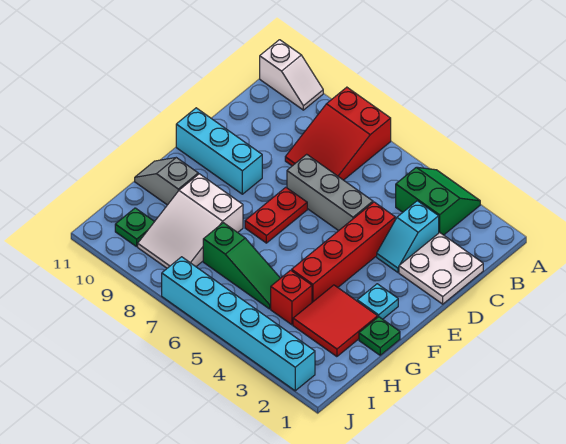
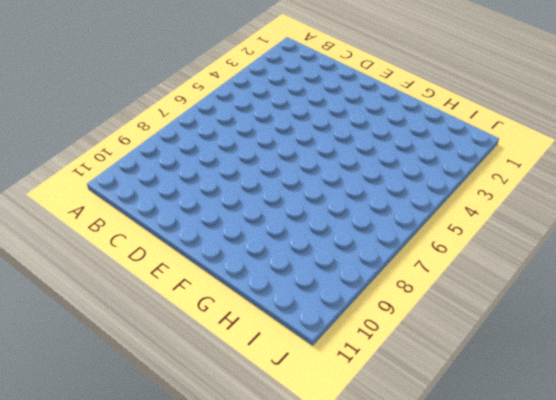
none -> green 2x2 slope [396,167,480,235]
none -> red 2x3 slope [285,87,391,180]
none -> white 1x2 slope [260,40,323,110]

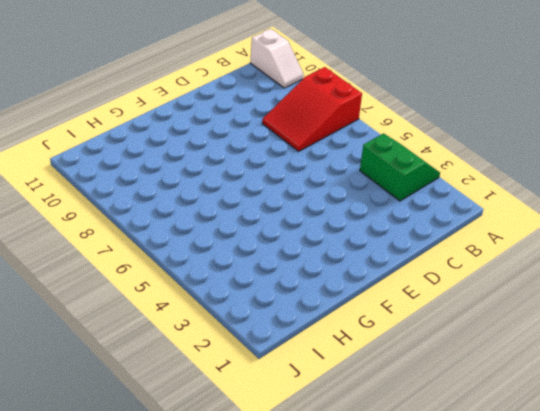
none -> white 2x2 plate [399,233,483,304]
none -> cyan 1x2 slope [377,201,439,272]
none -> red 1x4 brick [292,202,395,302]

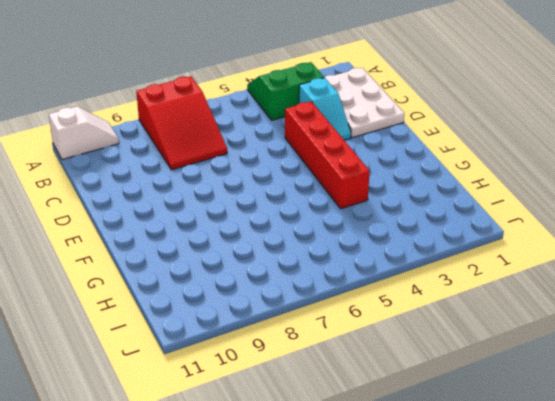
white 2x3 plate [324,68,404,138] -> white 2x2 plate [399,233,483,304]
none -> grey 1x3 brick [287,154,373,231]
none -> red 1x2 plate [245,187,307,243]
none -> cyan 1x3 brick [176,108,262,194]

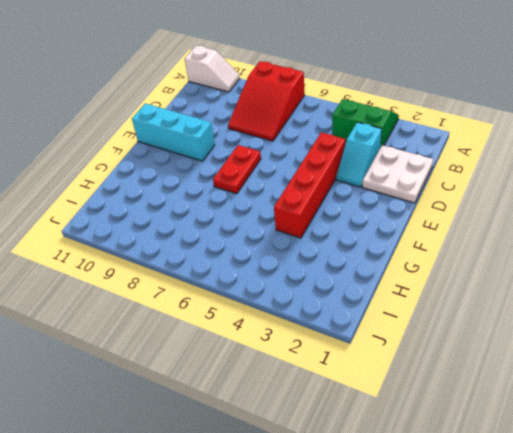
none -> grey 1x3 brick [287,154,373,231]
none -> cyan 1x1 plate [357,284,398,319]
none -> green 1x1 plate [359,317,400,355]

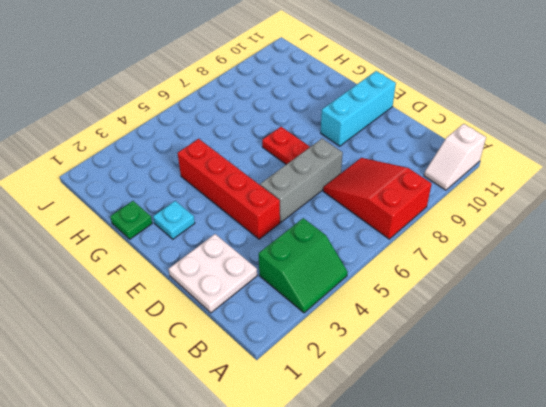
none -> cyan 1x2 slope [377,201,439,272]
none -> red 2x2 tile [293,285,378,357]
none -> white 2x3 slope [138,174,243,268]

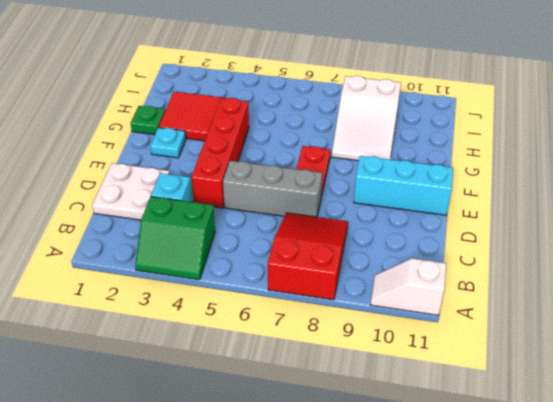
white 2x3 slope [332,76,401,161] -> white 2x3 slope turned to [138,174,243,268]
none -> grey 1x2 slope [135,158,198,205]
none -> red 1x1 brick [271,270,312,325]
none -> green 1x3 slope [203,223,280,309]

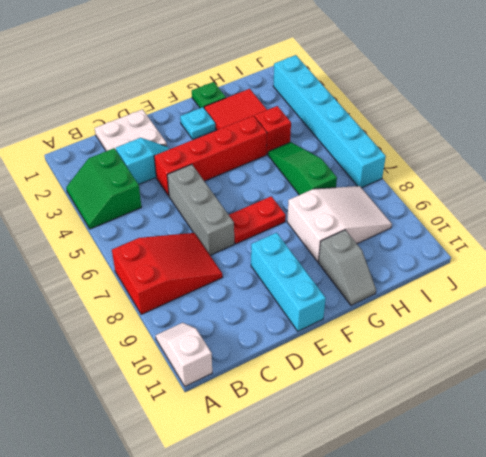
none -> green 1x1 plate [115,208,154,247]

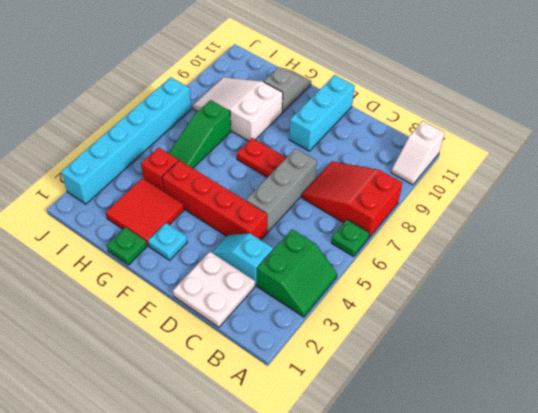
green 1x1 plate [331,220,370,257] -> green 1x1 plate moved to [115,208,154,247]

